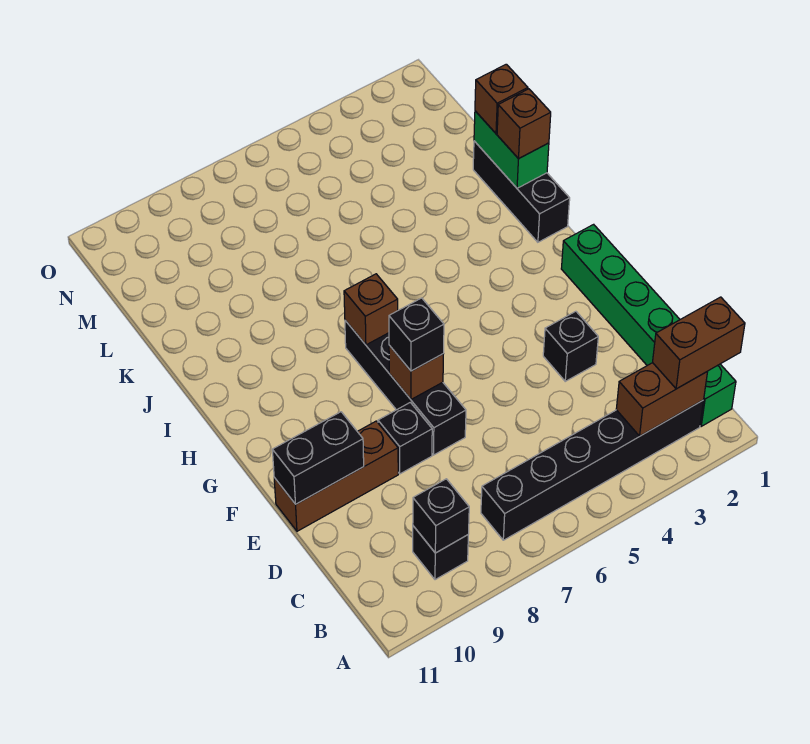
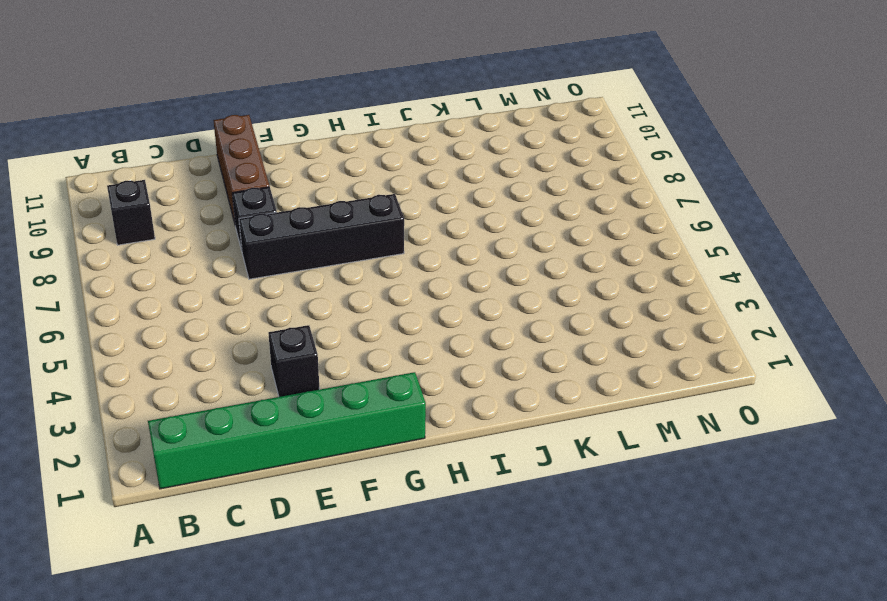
none -> black 1x6 brick [481,400,704,540]
none -> black 1x3 brick [473,141,570,242]
none -> brown 1x2 brick [616,363,708,436]

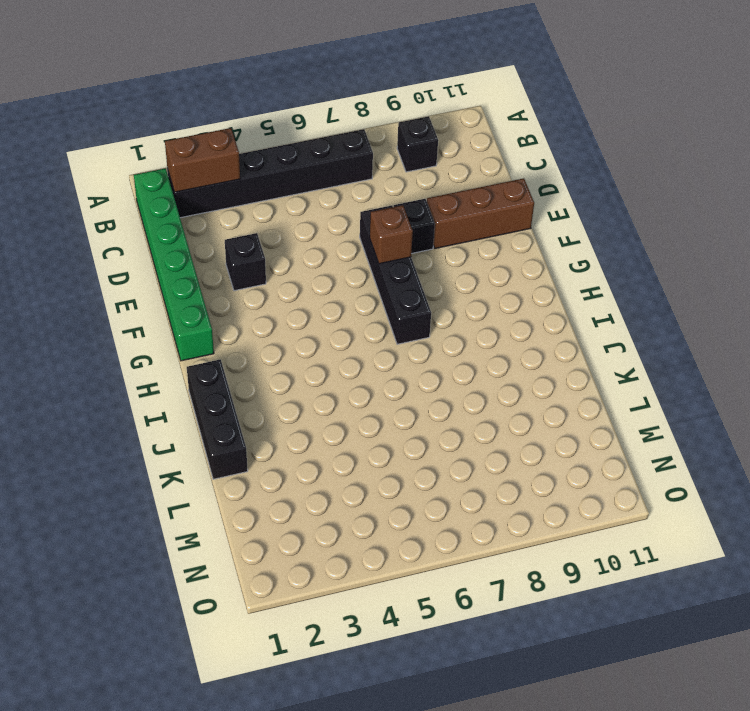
none -> black 1x1 brick [413,479,469,553]
none -> black 1x2 brick [272,412,364,504]
none -> brown 1x1 brick [344,274,398,345]

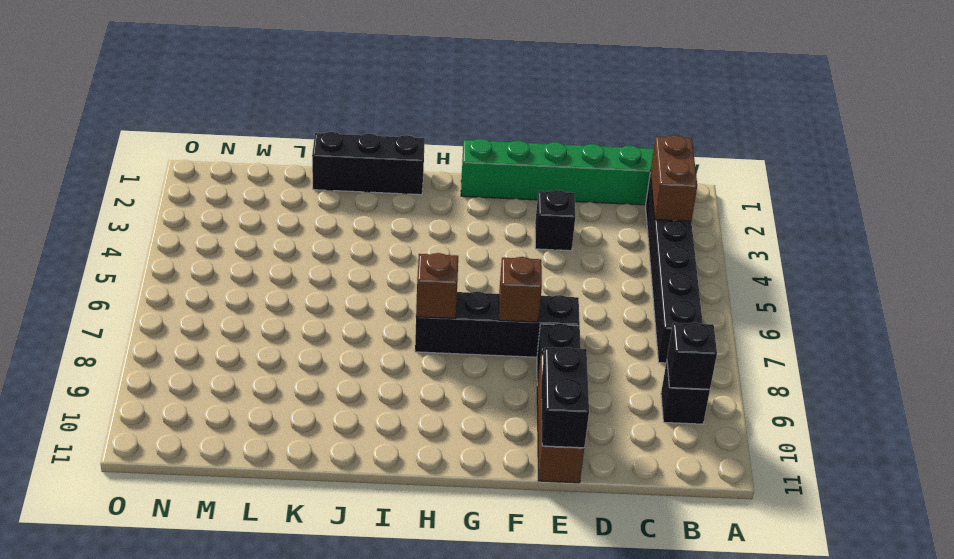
none -> green 1x2 brick [474,111,549,188]
none -> brown 1x2 brick [653,297,745,389]
none -> black 1x1 brick [389,298,444,371]

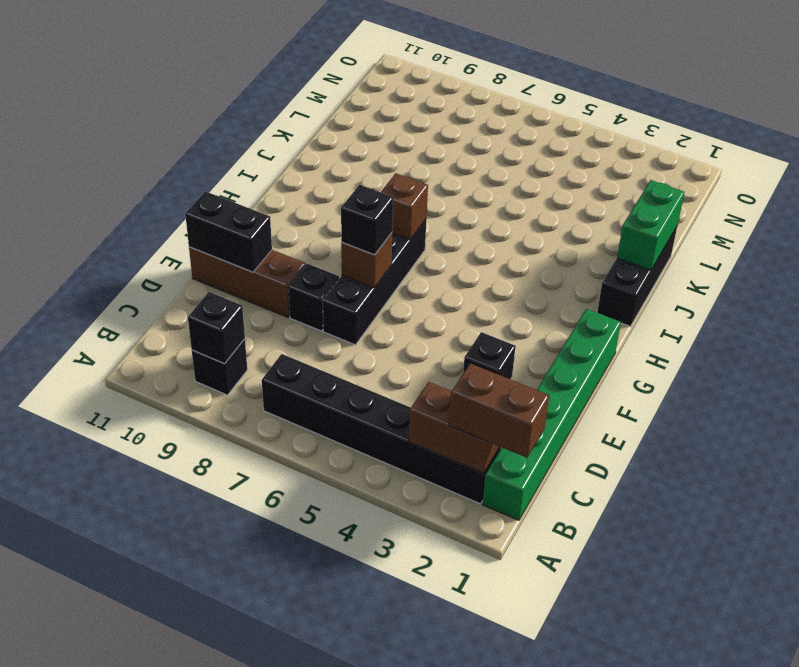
none -> brown 1x1 brick [497,89,551,159]
none -> brown 1x1 brick [475,64,528,134]

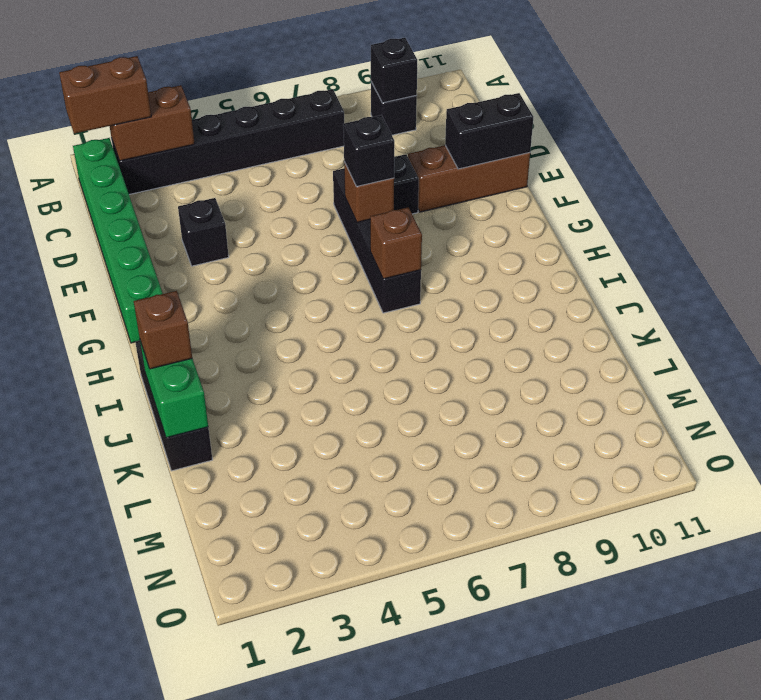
none -> brown 1x1 brick [475,64,528,134]

